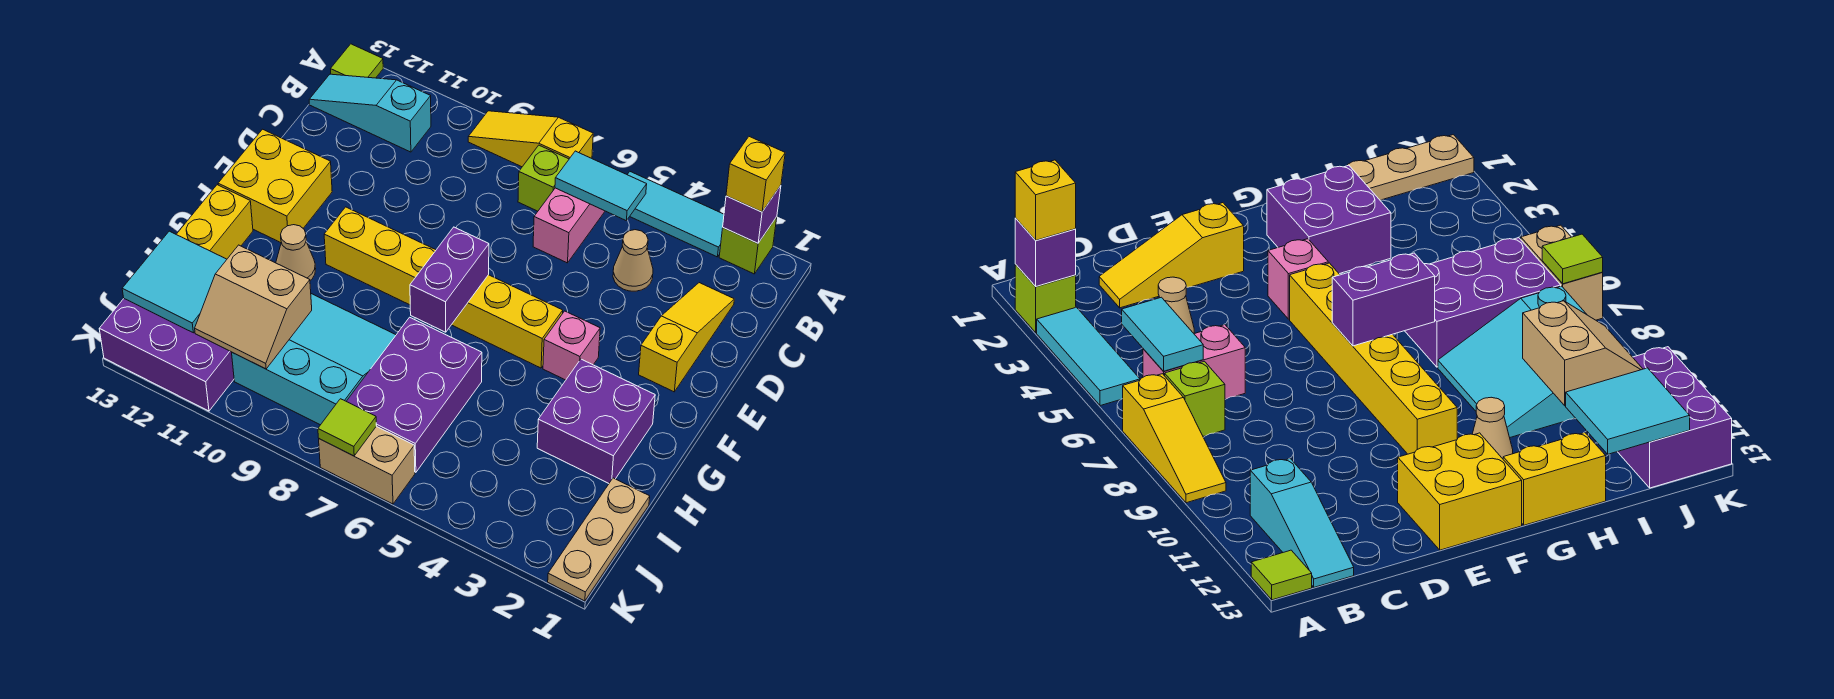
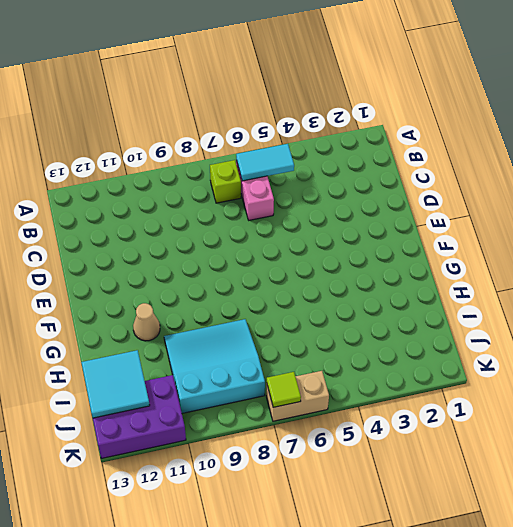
none -> lime 1x1 brick [719,217,777,274]
none -> cyan 1x3 tile [627,172,724,257]
none -> yellow 1x3 slope [468,111,593,167]

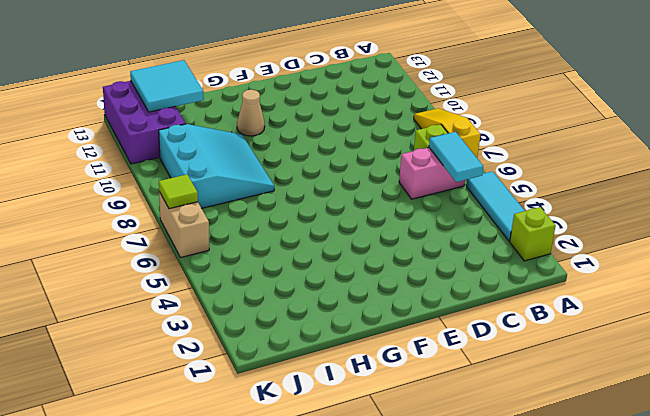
none -> lime 1x1 tile [331,44,383,78]
none -> cyan 1x3 slope [309,74,431,152]
none -> yellow 1x3 slope [639,283,734,392]

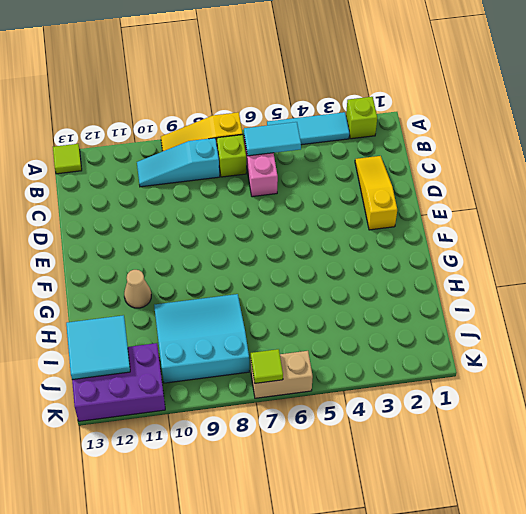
cyan 1x3 slope [137,138,220,187] -> cyan 1x3 slope moved to [309,74,431,152]
none -> tan 1x1 cone [613,230,653,291]
none -> yellow 2x2 brick [218,129,332,243]
none -> pink 1x1 brick [543,311,600,380]

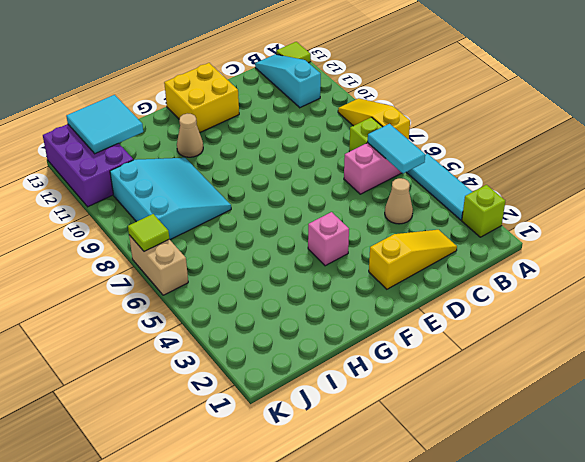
none -> yellow 1x6 brick [324,207,563,368]
none -> purple 2x2 brick [537,359,655,483]
none -> yellow 1x2 brick [176,185,253,259]

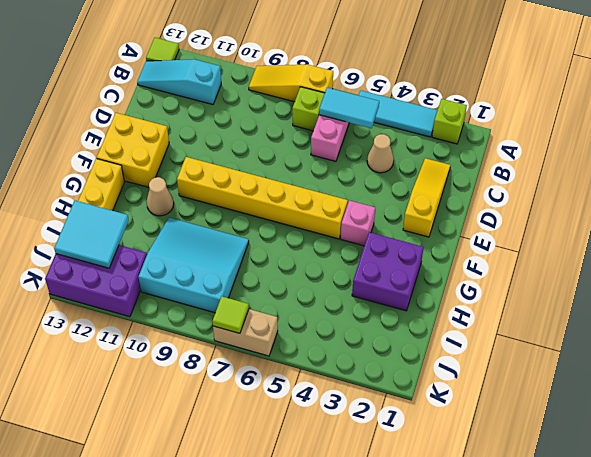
none -> purple 2x3 brick [346,317,482,472]
none -> tan 1x3 plate [548,478,650,601]
none -> purple 1x1 brick [723,186,781,243]

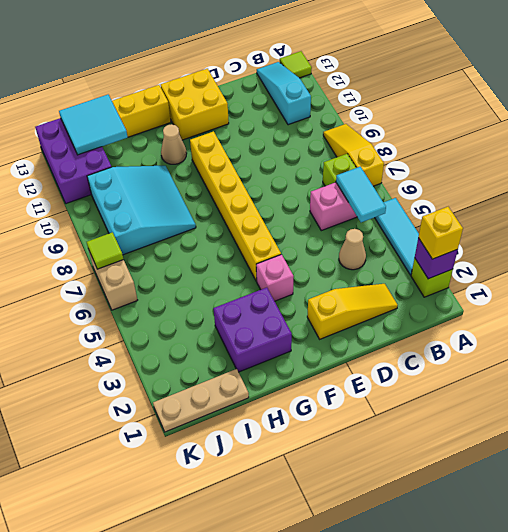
none -> purple 2x3 brick [346,317,482,472]
none -> purple 1x2 brick [410,227,489,332]
none -> tan 2x2 slope [195,245,312,369]

